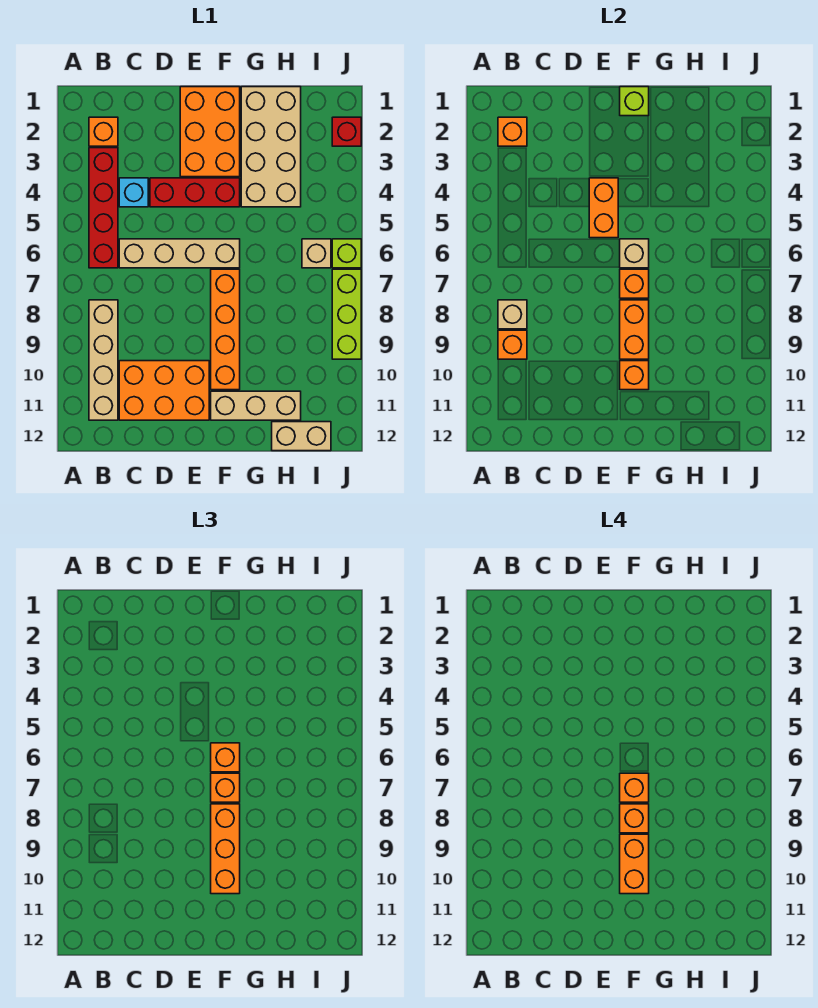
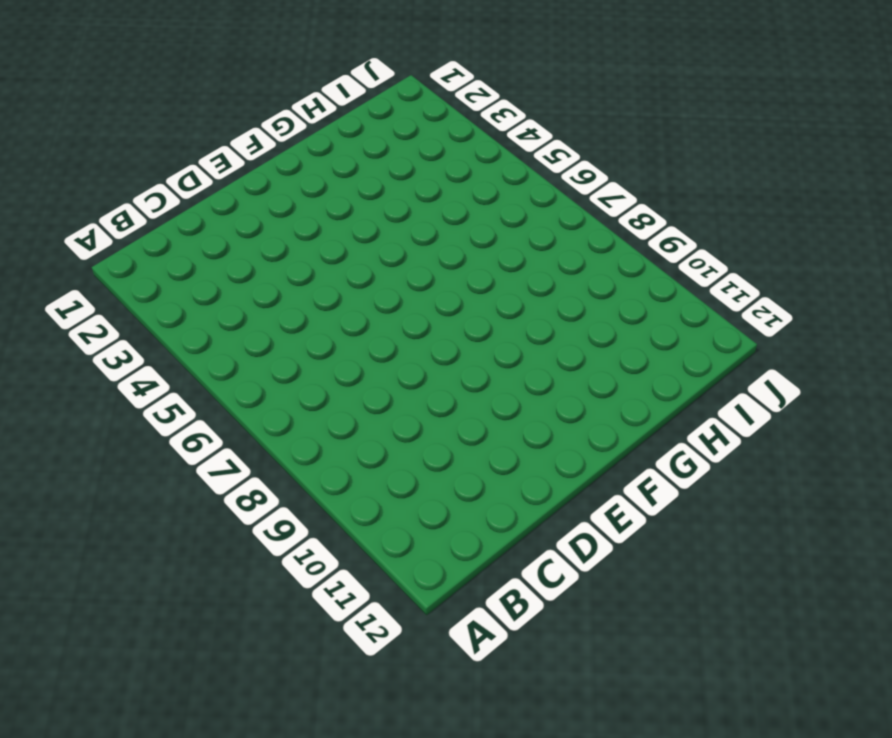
none -> orange 1x1 brick [89,117,118,146]
none -> red 1x4 brick [89,148,118,268]
none -> tan 1x4 brick [89,300,118,420]
none -> cyan 1x1 brick [119,178,148,207]

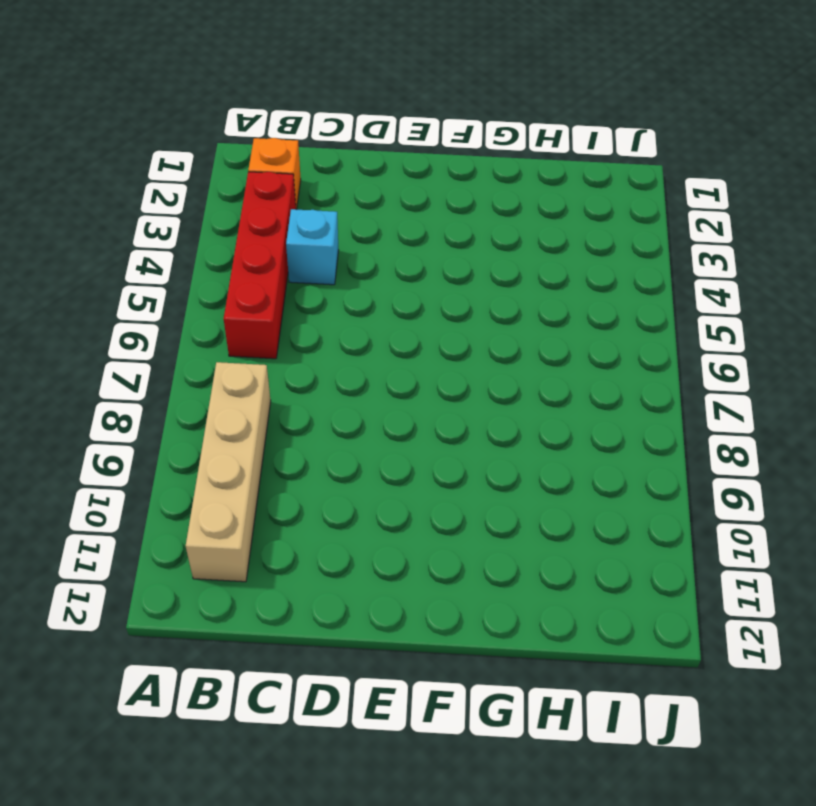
none -> tan 1x4 brick [119,239,240,268]
none -> orange 2x3 brick [119,361,209,420]
none -> red 1x3 brick [150,178,240,207]
none -> orange 2x3 brick [180,87,240,177]

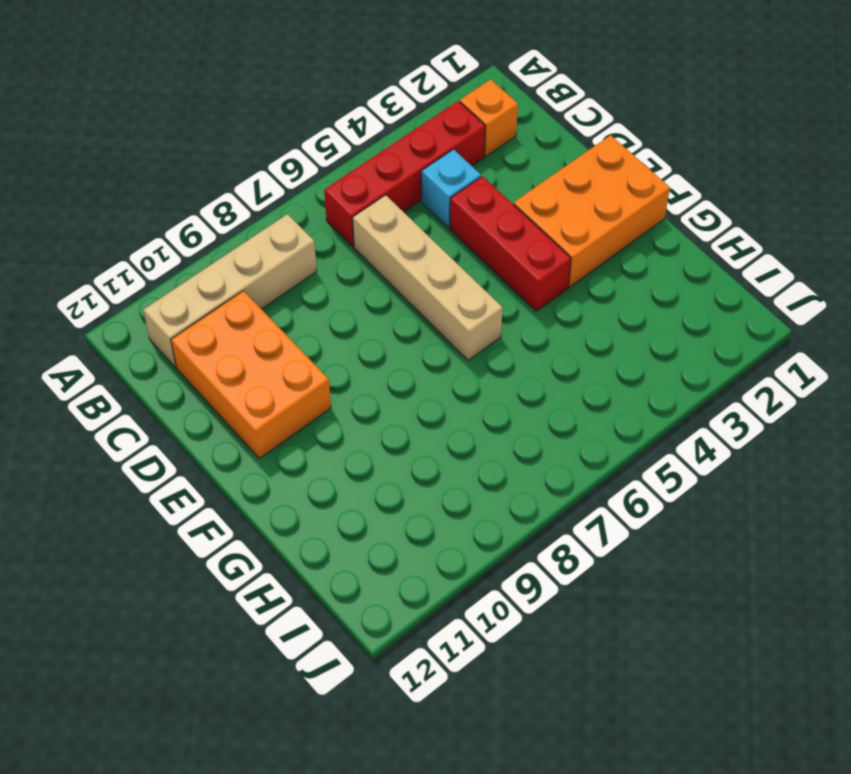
none -> orange 1x4 brick [211,269,240,390]
none -> tan 1x3 brick [211,391,301,420]
none -> tan 2x4 brick [241,87,301,207]
none -> tan 1x2 brick [272,422,331,451]

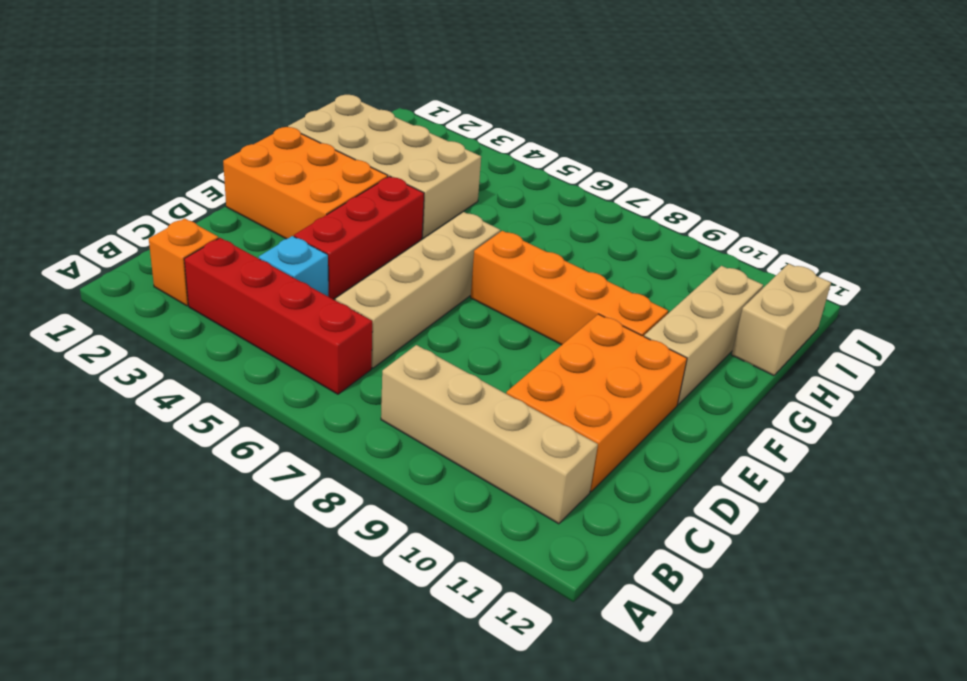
none -> tan 1x1 brick [302,239,331,268]
none -> red 1x1 brick [332,117,361,146]
none -> lime 1x1 brick [332,239,361,268]
none -> lime 1x3 brick [332,269,361,359]

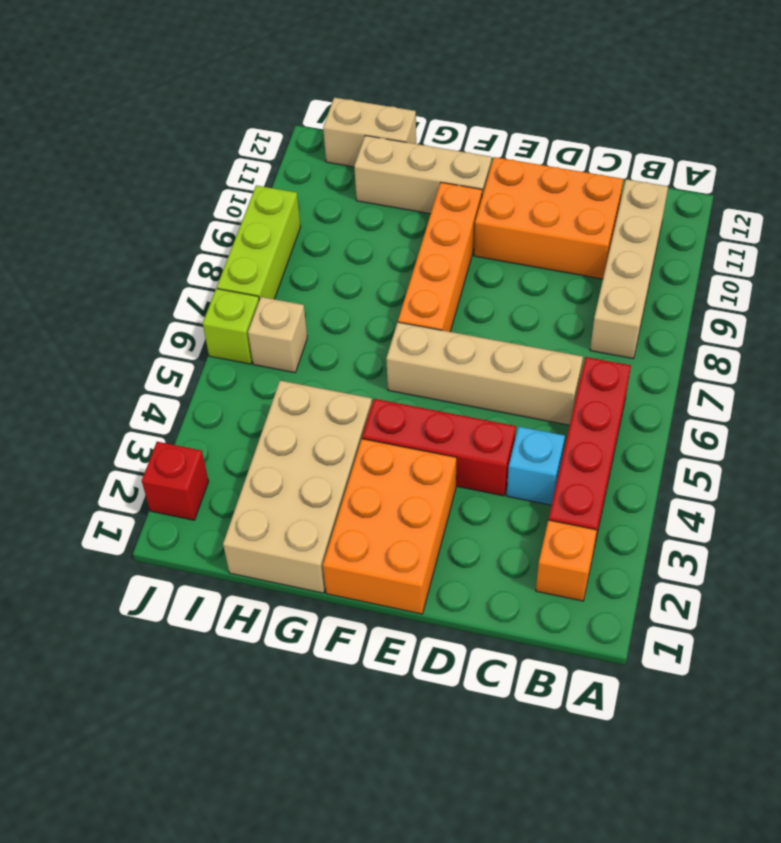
none -> orange 1x1 brick [498,117,527,146]
none -> tan 1x1 brick [498,300,527,329]
none -> orange 1x1 brick [498,330,527,359]
none -> orange 1x2 brick [589,178,618,238]

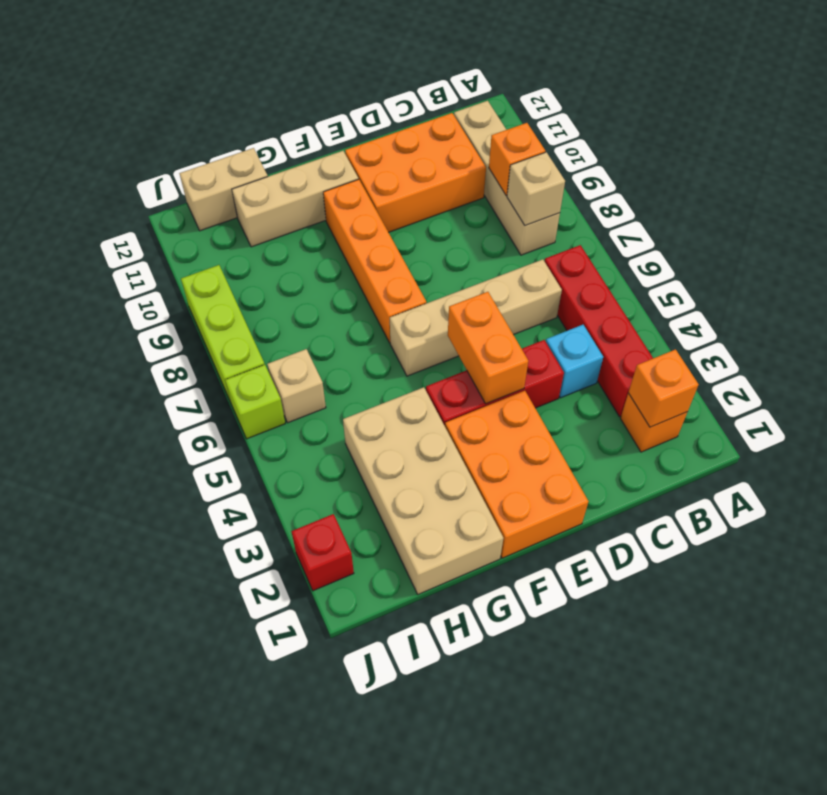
none -> lime 1x1 brick [620,87,649,116]
none -> tan 1x1 brick [620,239,649,268]
none -> orange 1x1 brick [620,269,649,298]
none -> orange 1x2 brick [620,300,649,359]

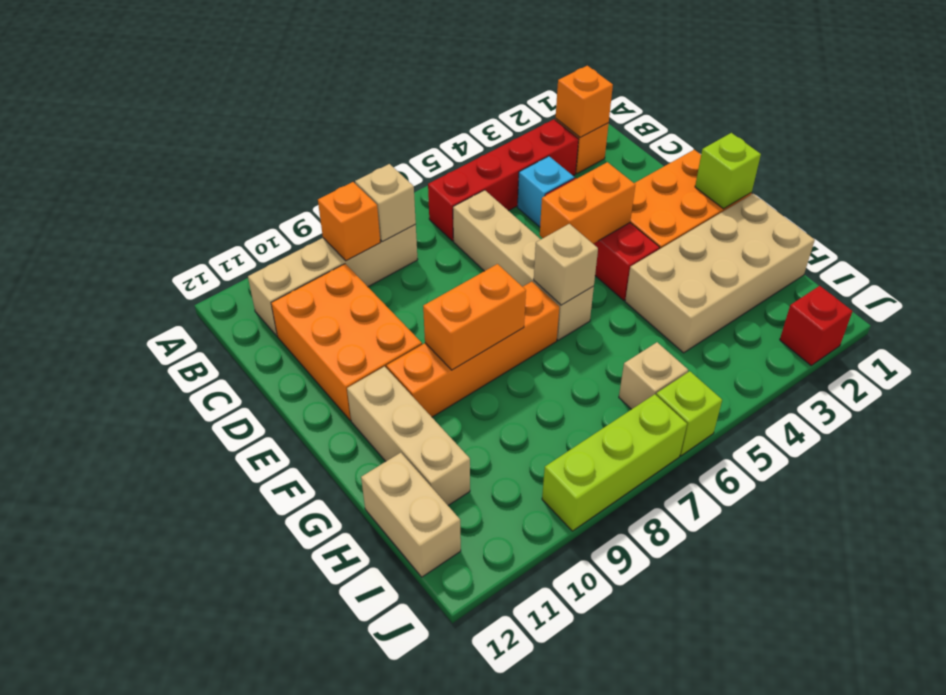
none -> orange 1x1 brick [620,269,649,298]
none -> orange 1x1 brick [620,361,649,390]
none -> orange 1x1 brick [211,743,240,772]
none -> orange 1x1 brick [211,773,240,802]

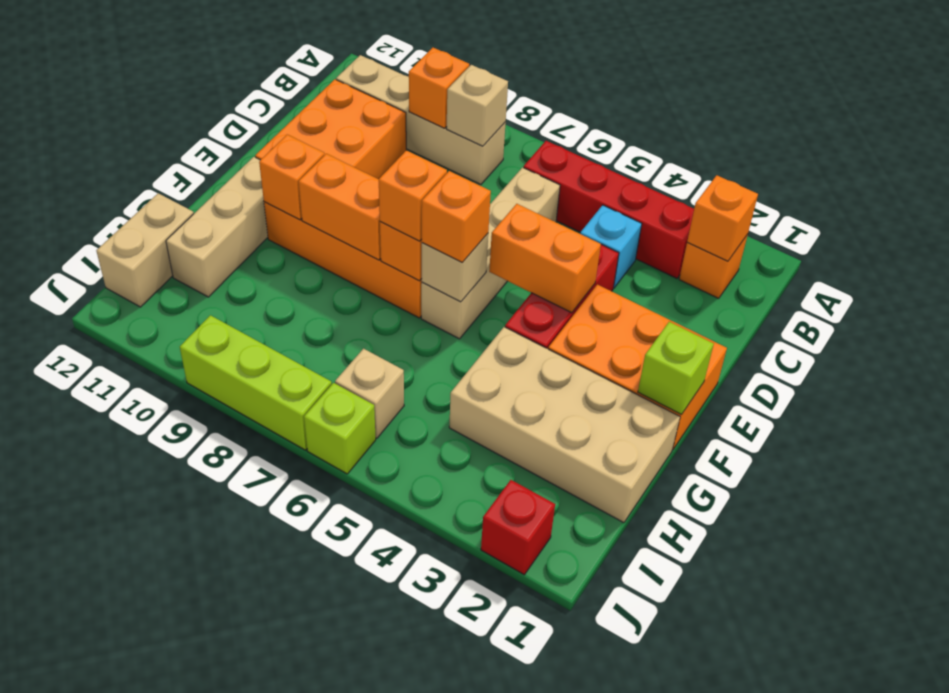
none -> orange 1x3 brick [211,804,240,894]
none -> orange 1x1 brick [620,773,649,802]
none -> orange 1x1 brick [620,804,649,833]
none -> orange 1x2 brick [620,834,649,894]

